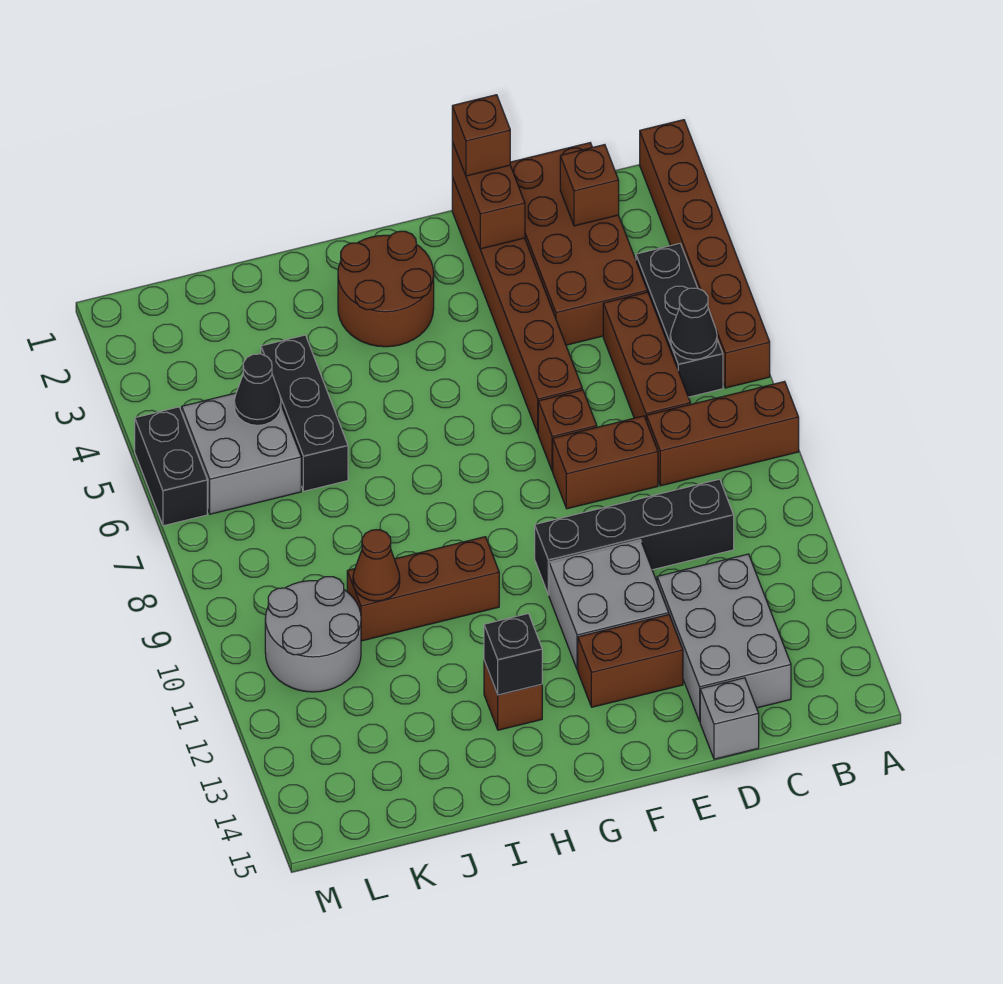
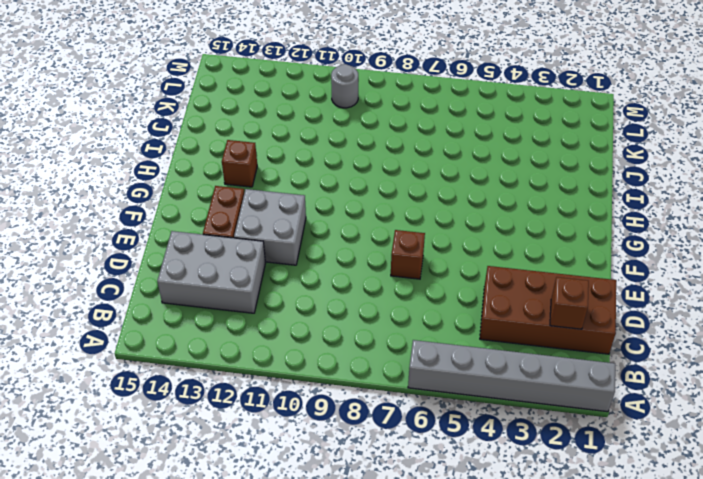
grey 1x6 brick [408,340,615,412] -> brown 1x6 brick [640,120,770,388]
grey 1x1 round brick [331,64,358,108] -> grey 2x2 round brick [265,577,361,692]
none -> brown 1x3 brick [647,381,799,486]
none -> black 1x3 brick [636,243,723,397]
none -> brown 1x3 brick [603,292,690,421]

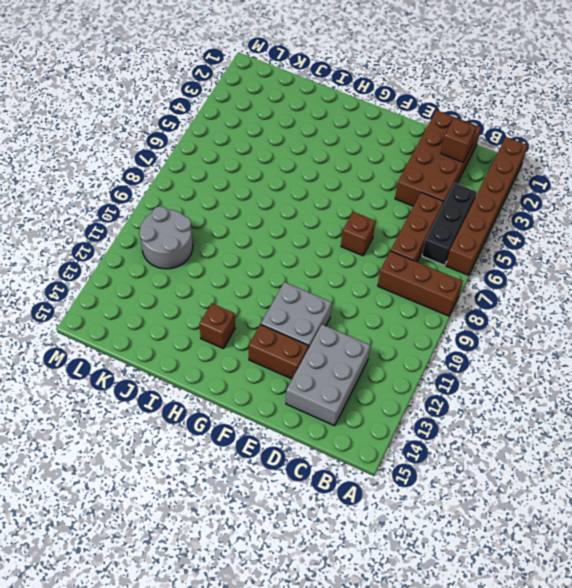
none -> black 1x4 brick [535,479,734,595]
none -> brown 1x2 brick [553,416,658,509]
none -> grey 1x1 brick [700,678,759,759]

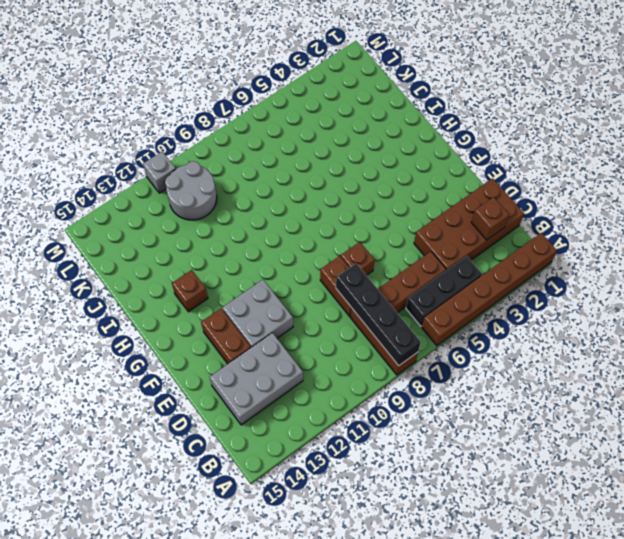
black 1x4 brick [336,263,421,366] -> black 1x4 brick moved to [535,479,734,595]
grey 1x1 brick [143,152,176,193] -> grey 1x1 brick moved to [700,678,759,759]
none -> brown 1x6 brick [452,177,582,433]
none -> brown 2x2 round brick [338,231,434,347]
none -> brown 1x3 brick [347,537,499,641]

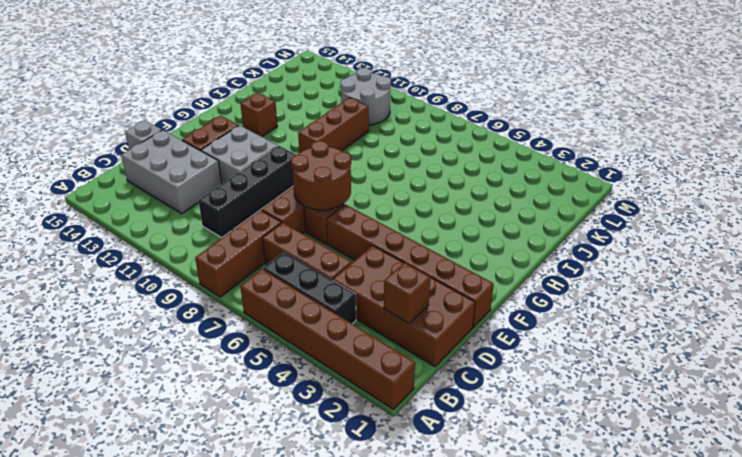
brown 2x2 round brick [291,141,351,210] -> brown 2x2 round brick moved to [338,231,434,347]
none -> black 1x3 brick [261,335,348,491]
none -> grey 2x2 brick [182,393,301,514]
none -> black 1x2 brick [135,407,207,526]

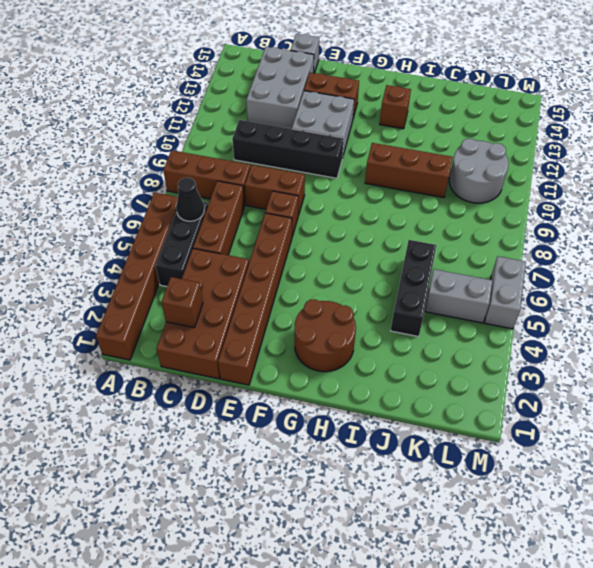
grey 1x2 brick [425,269,492,323] -> grey 2x2 brick [182,393,301,514]
grey 1x2 brick [485,256,526,329] -> black 1x2 brick [135,407,207,526]
none -> brown 1x2 brick [452,142,525,249]
none -> black 1x1 brick [484,614,542,695]
none -> brown 1x1 cone [353,530,400,601]

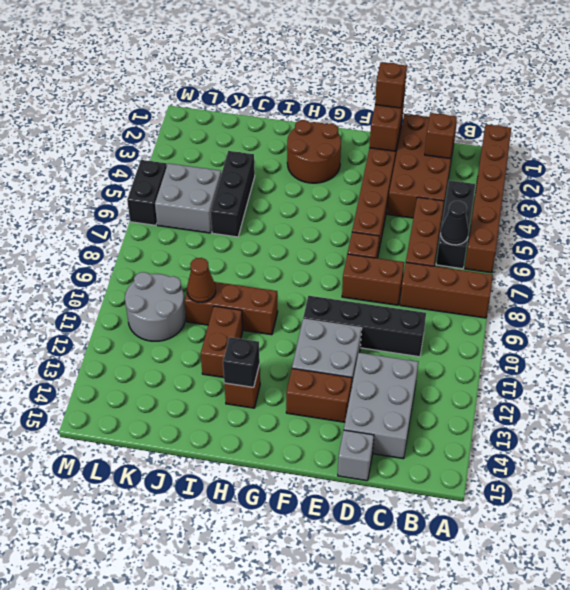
brown 1x2 brick [201,306,243,378] -> none
none -> black 1x1 cone [234,354,281,425]

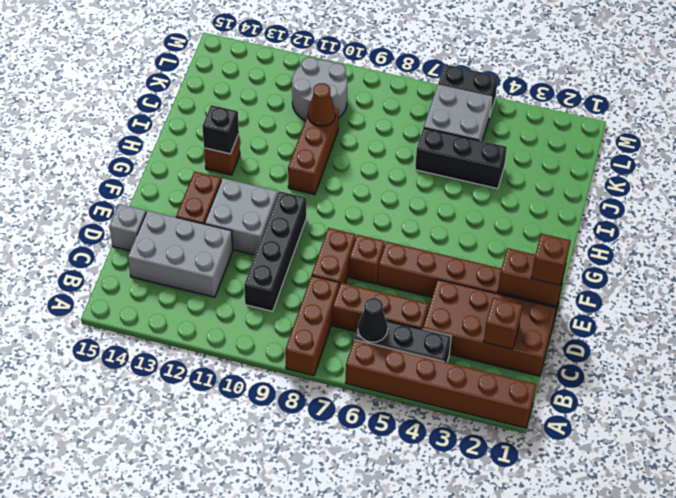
none -> brown 2x2 round brick [338,231,434,347]
none -> black 1x1 cone [234,354,281,425]

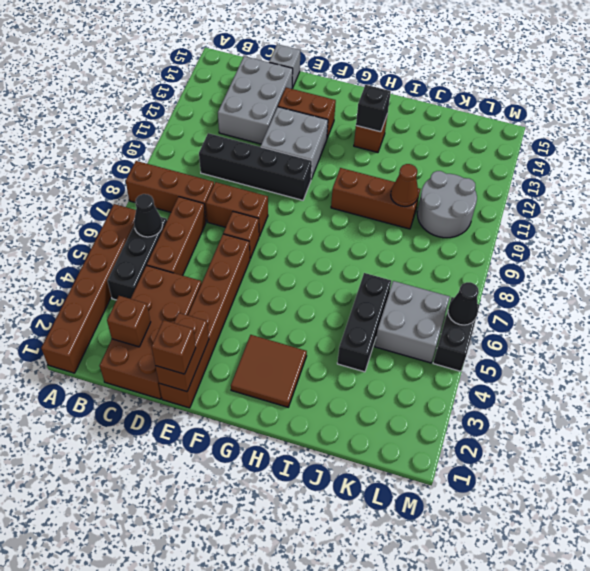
brown 2x2 tile [231,335,307,407] -> brown 2x2 round brick [338,231,434,347]
black 1x1 cone [448,282,479,325] -> black 1x1 cone moved to [234,354,281,425]

